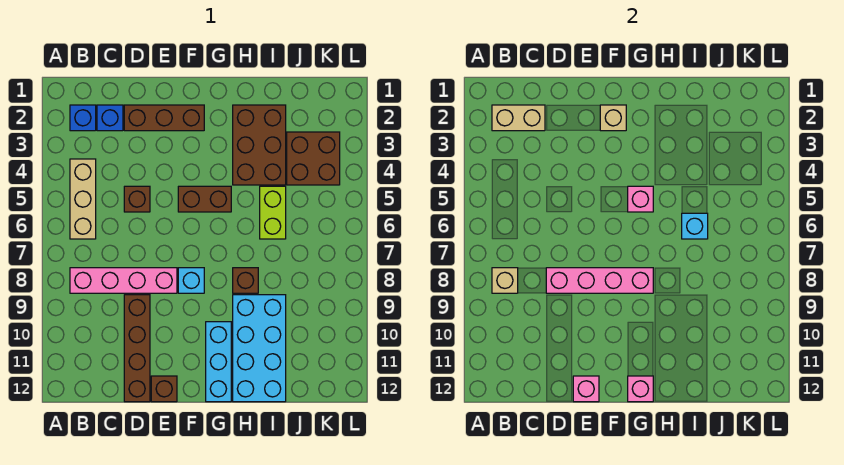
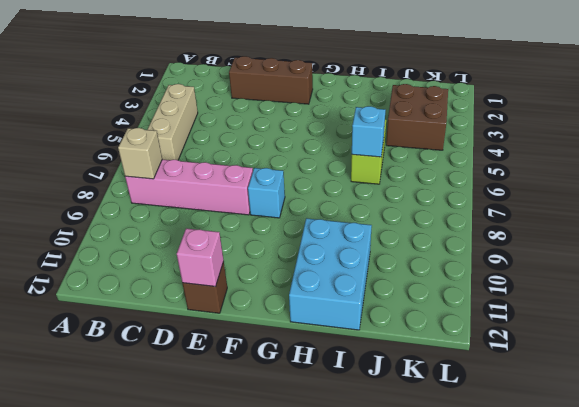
cyan 2x3 brick [289,218,372,330] -> cyan 2x4 brick [233,295,286,402]
none -> blue 1x1 brick [70,105,96,131]
none -> blue 1x1 brick [97,105,123,131]
none -> brown 1x1 brick [124,186,150,212]

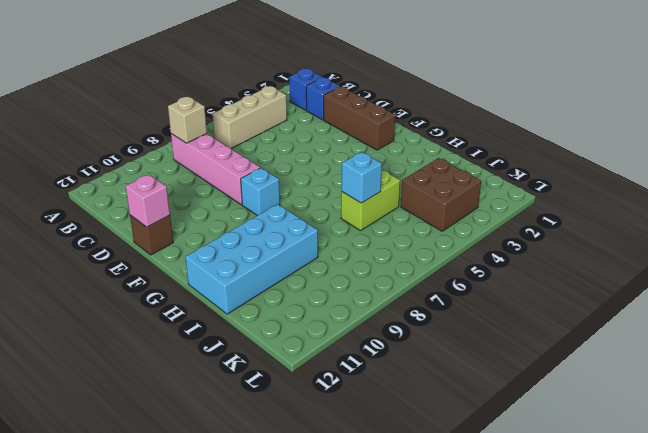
none -> brown 1x1 brick [124,186,150,212]
none -> brown 1x4 brick [124,295,150,402]
none -> brown 1x2 brick [178,186,231,212]

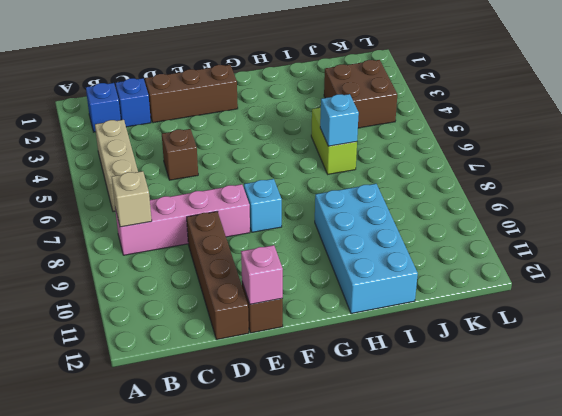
none -> brown 1x2 brick [178,186,231,212]
none -> cyan 1x3 brick [206,322,231,402]
none -> brown 2x3 brick [233,105,286,185]

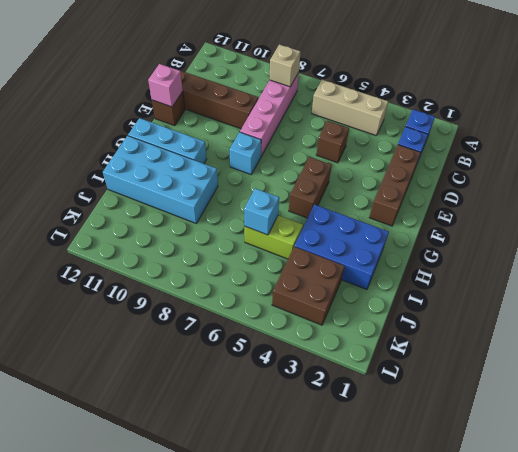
blue 2x3 brick [295,204,389,290] -> brown 2x3 brick [233,105,286,185]
none -> brown 1x1 brick [233,268,258,293]
none -> tan 1x2 brick [492,105,545,131]
none -> pink 1x4 brick [546,268,653,293]

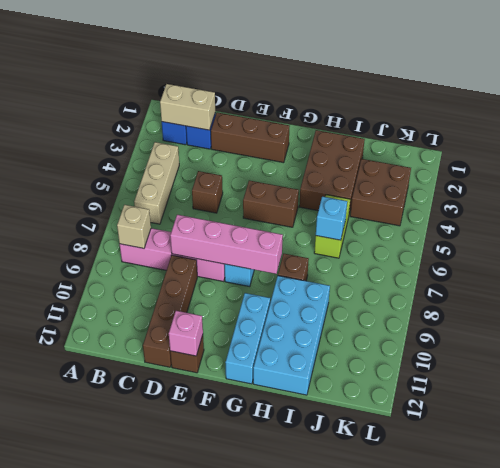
none -> tan 1x1 brick [600,105,626,131]
none -> pink 1x1 brick [628,186,653,212]
none -> pink 1x1 brick [628,376,653,402]

